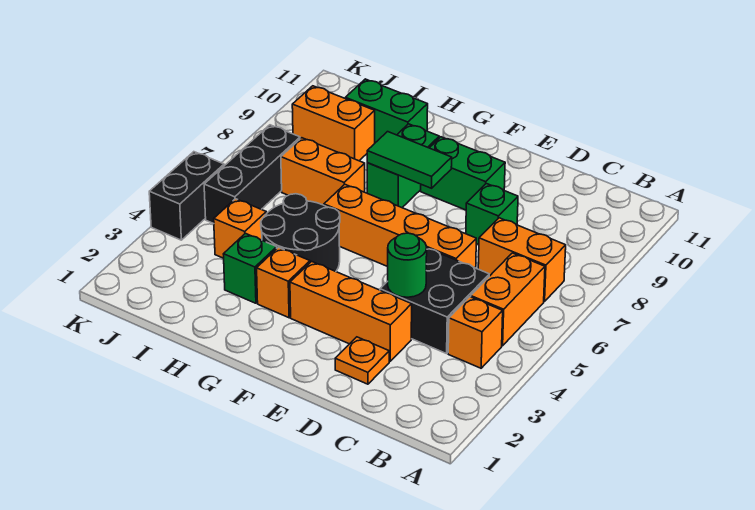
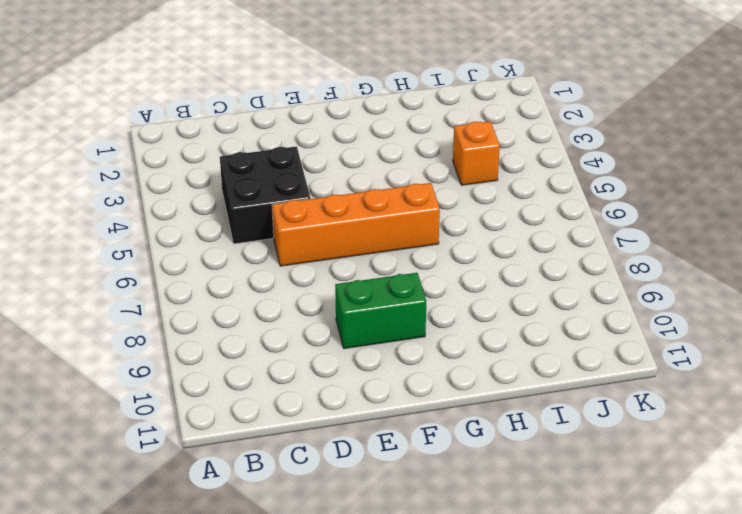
none -> orange 1x1 brick [448,297,503,368]
none -> orange 1x2 brick [471,253,545,346]
none -> orange 1x2 brick [478,218,566,302]

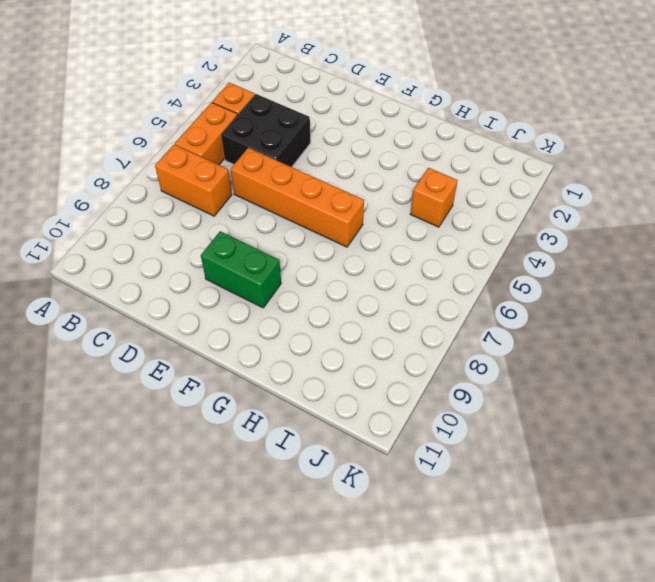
none -> orange 1x1 plate [335,337,389,384]
none -> orange 1x3 brick [290,261,412,361]
none -> green 1x1 brick [466,183,518,244]

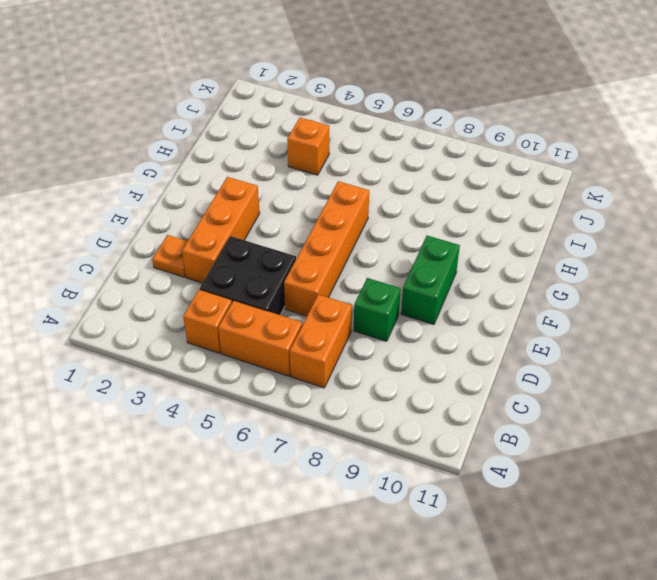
none -> orange 1x1 brick [257,247,310,318]
none -> black 2x2 round brick [261,194,340,271]
none -> green 1x2 brick [367,124,439,208]

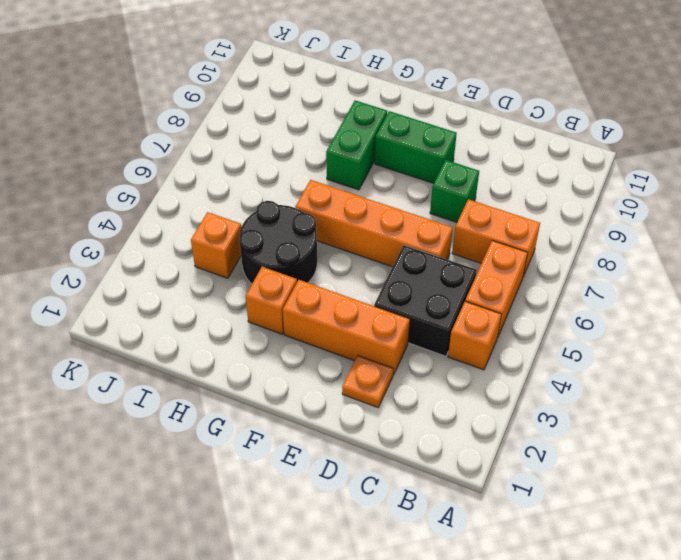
none -> green 1x1 brick [224,233,277,303]
none -> orange 1x2 brick [281,138,365,205]
none -> green 1x2 brick [345,79,428,143]

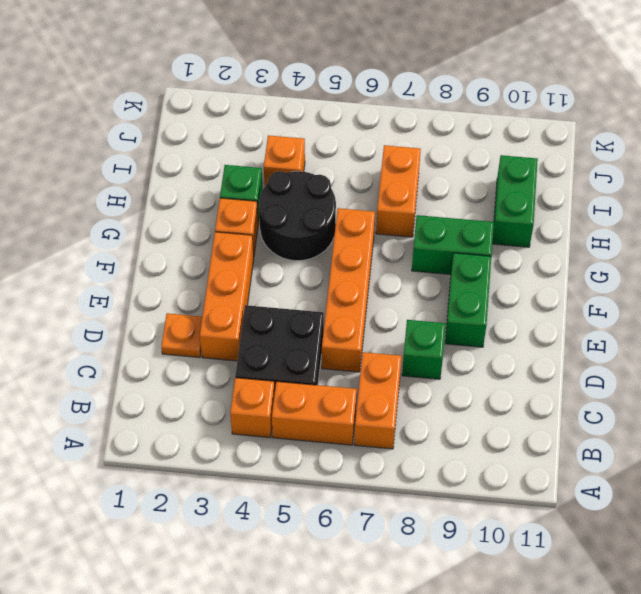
none -> orange 1x2 brick [292,86,375,161]
none -> black 1x3 brick [204,125,300,224]
none -> black 1x2 brick [149,152,224,240]

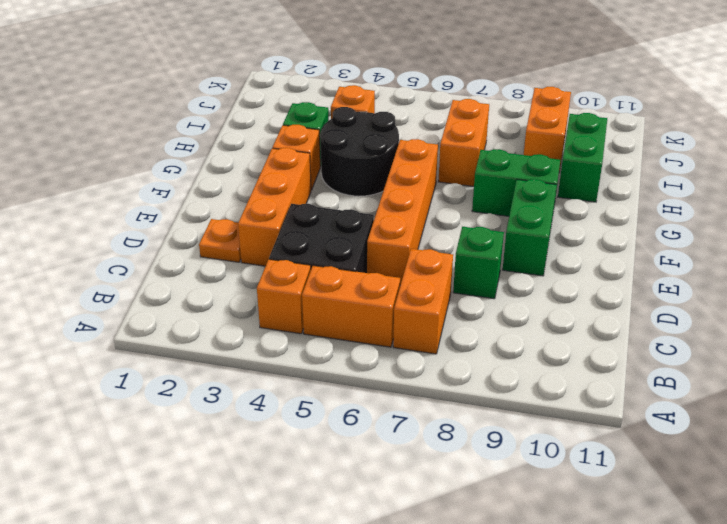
none -> black 1x3 brick [204,125,300,224]
none -> black 1x2 brick [149,152,224,240]
none -> green 1x1 round brick [388,233,427,297]

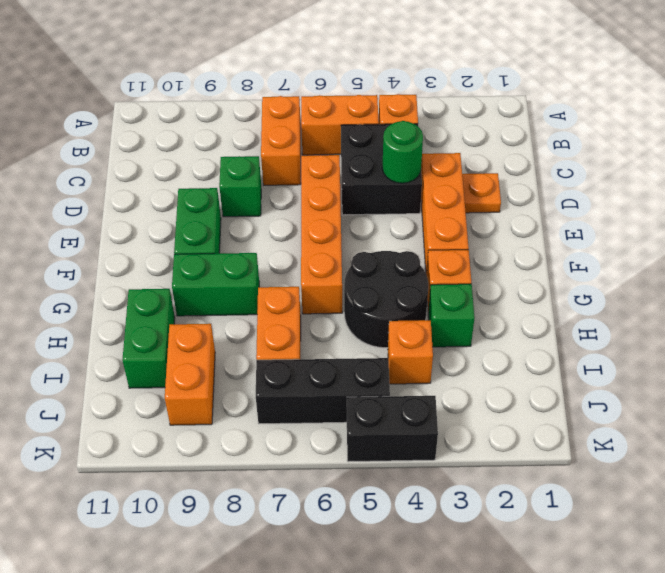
none -> green 1x2 tile [367,132,452,188]

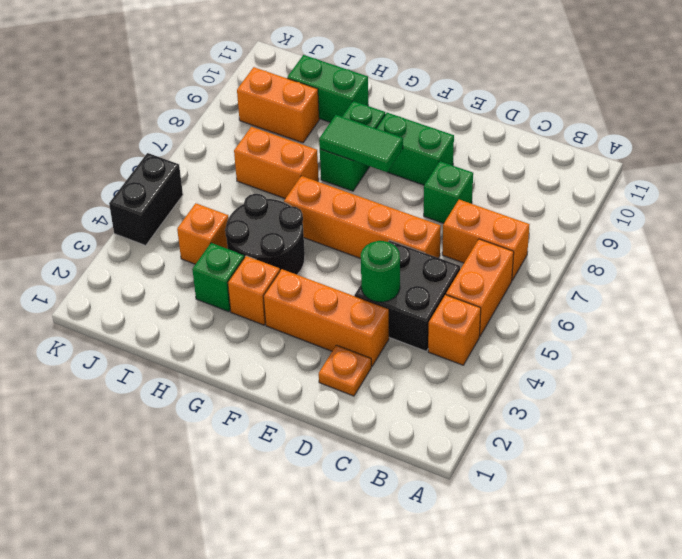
none -> black 1x3 brick [204,125,300,224]

